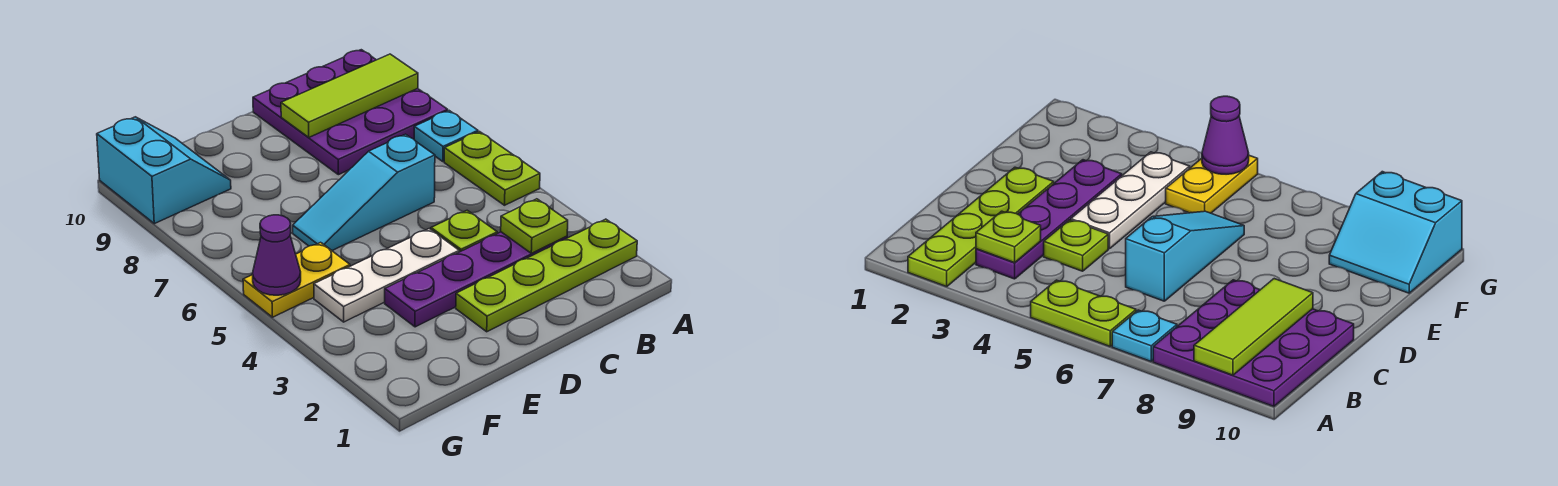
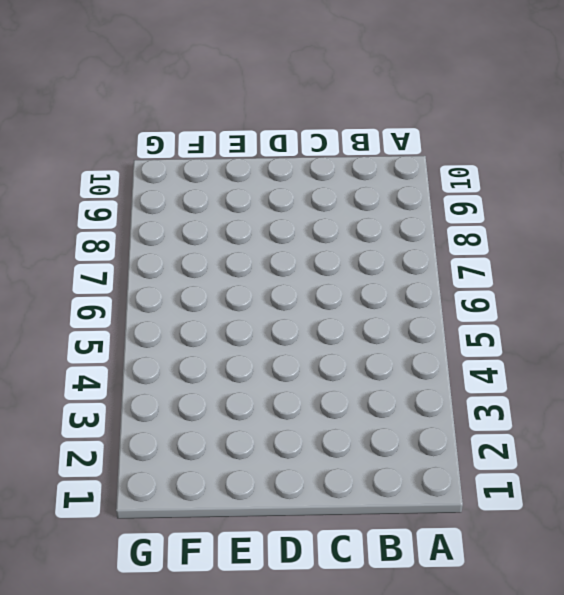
none -> lime 1x4 plate [456,219,637,332]
none -> lime 1x2 plate [444,132,540,205]
none -> cyan 1x1 plate [414,111,478,162]

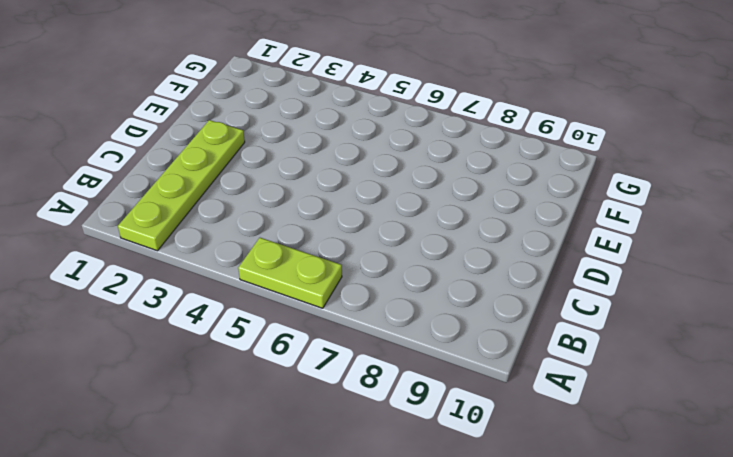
none -> cyan 1x1 plate [414,111,478,162]
none -> purple 3x3 plate [253,50,448,175]
none -> purple 1x4 plate [385,232,567,327]

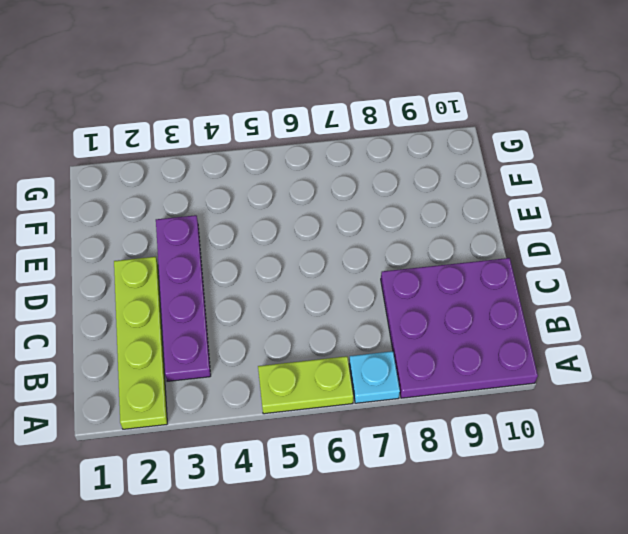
none -> lime 1x1 plate [431,210,497,252]
none -> cyan 1x3 slope [293,134,435,250]
none -> white 1x3 plate [314,229,459,322]

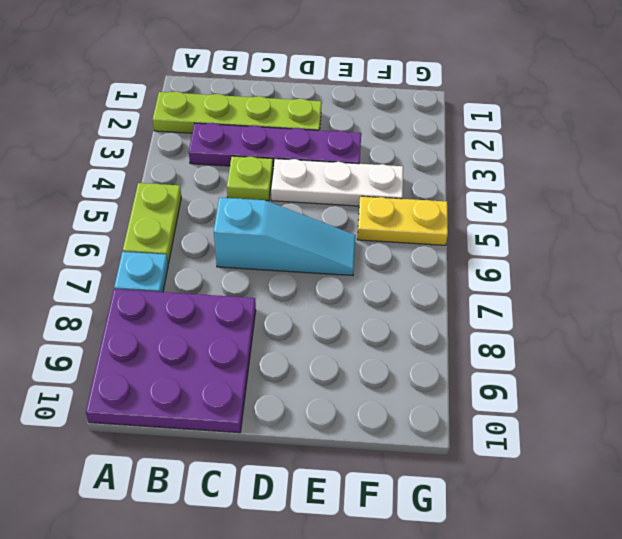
none -> cyan 2x2 slope [97,117,231,224]
none -> lime 1x3 tile [281,54,418,137]
none -> lime 1x1 plate [501,199,568,253]

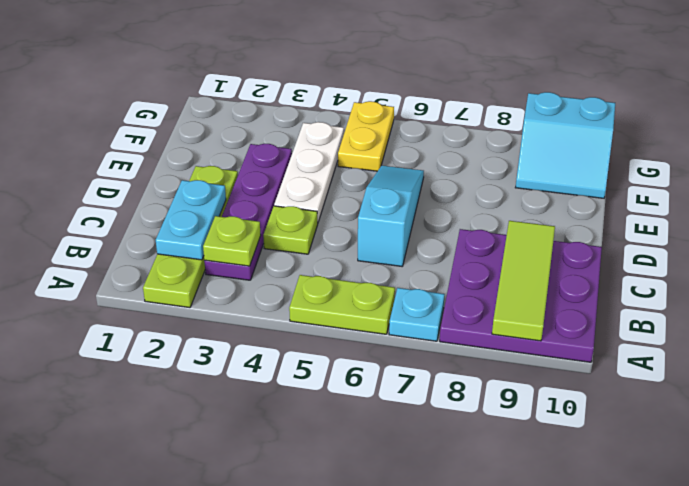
cyan 1x2 plate [156,180,226,260] -> none
none -> purple 1x1 cone [252,215,301,295]

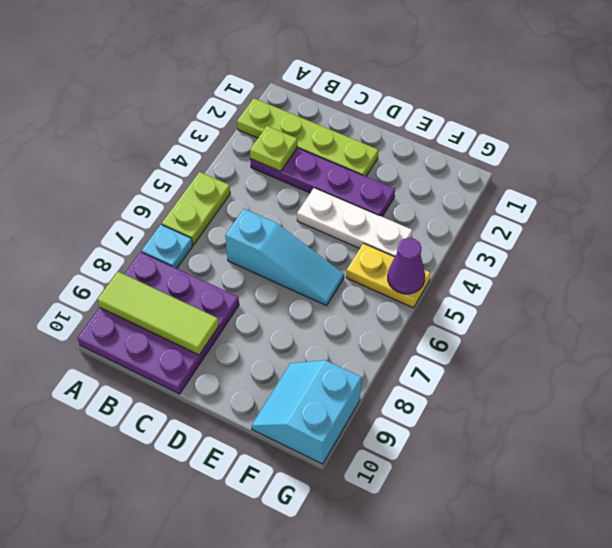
none -> lime 1x1 plate [431,210,497,252]

